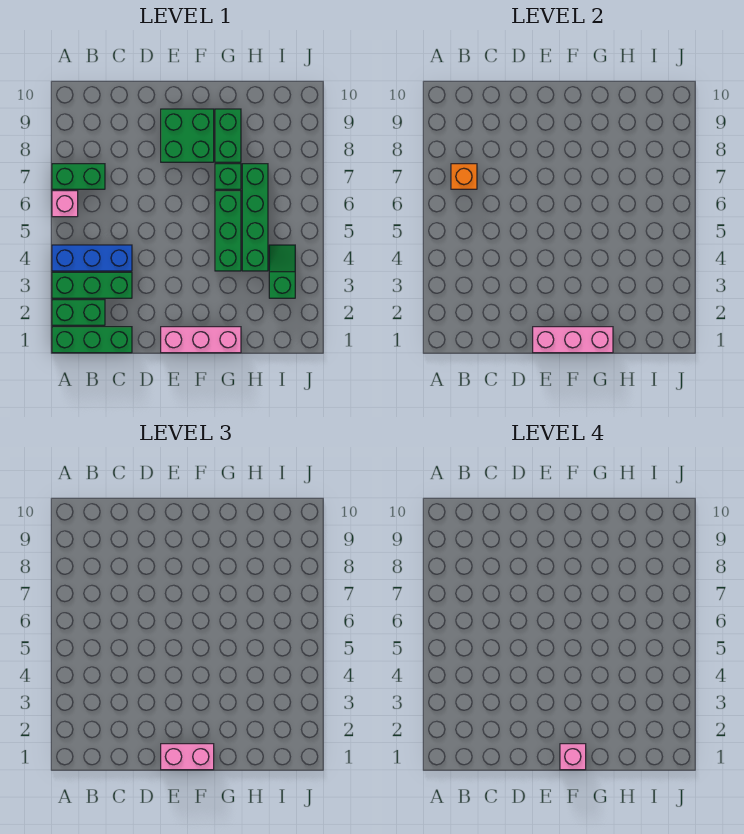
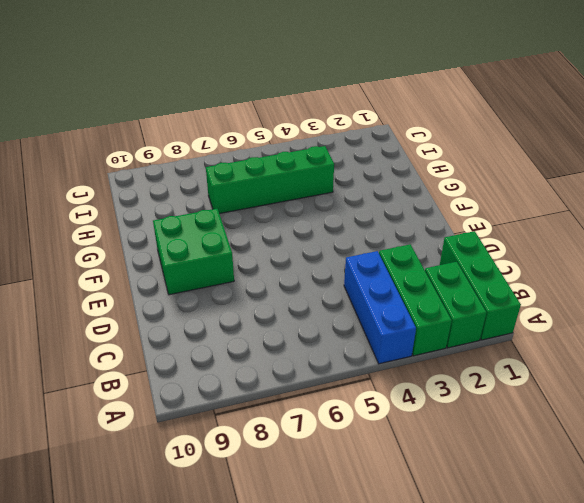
none -> pink 1x1 brick [52,191,78,217]
none -> green 1x2 brick [52,164,105,189]
none -> pink 1x3 brick [161,327,241,353]

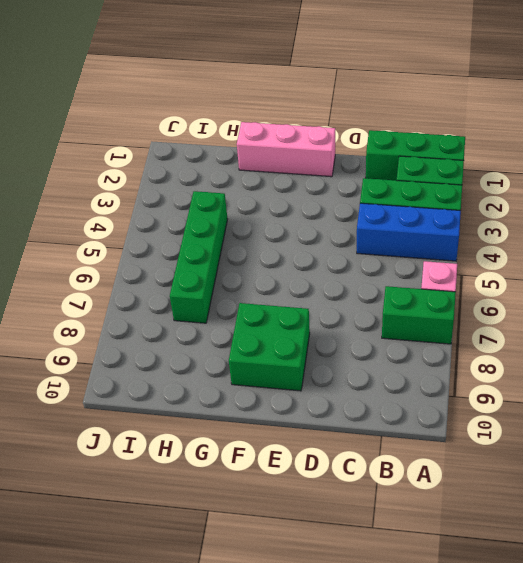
none -> green 1x3 brick [215,191,241,271]
none -> green 1x1 brick [215,164,241,189]
none -> green 1x2 brick [215,109,241,162]

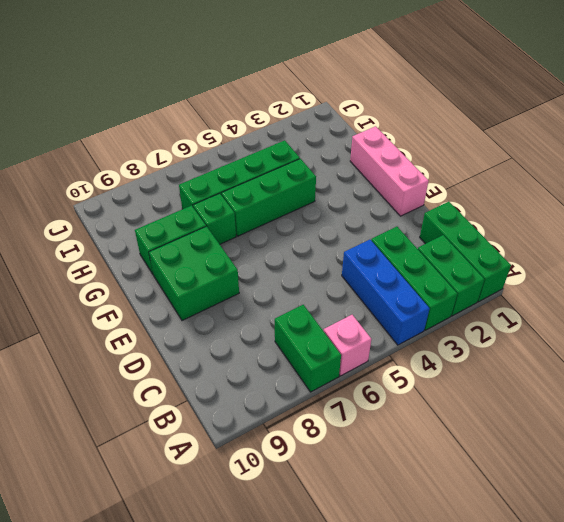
none -> green 1x2 slope [269,245,295,298]
none -> orange 1x1 brick [451,164,477,189]
none -> pink 1x3 brick [533,327,613,353]

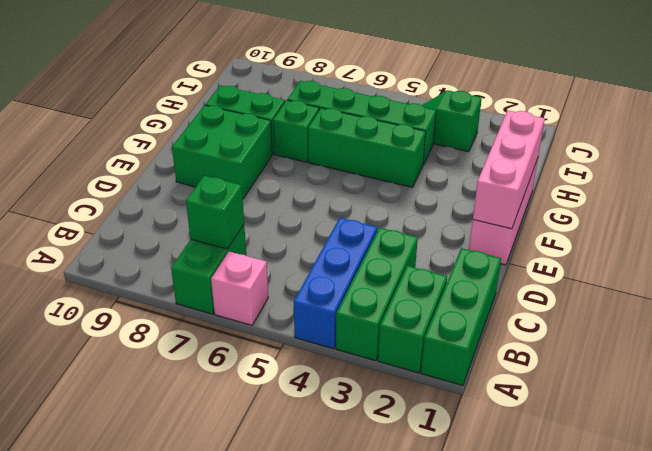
green 1x1 brick [186,176,244,249] -> orange 1x1 brick [451,164,477,189]
none -> pink 1x2 brick [161,744,214,770]
none -> pink 1x1 brick [560,744,586,770]

